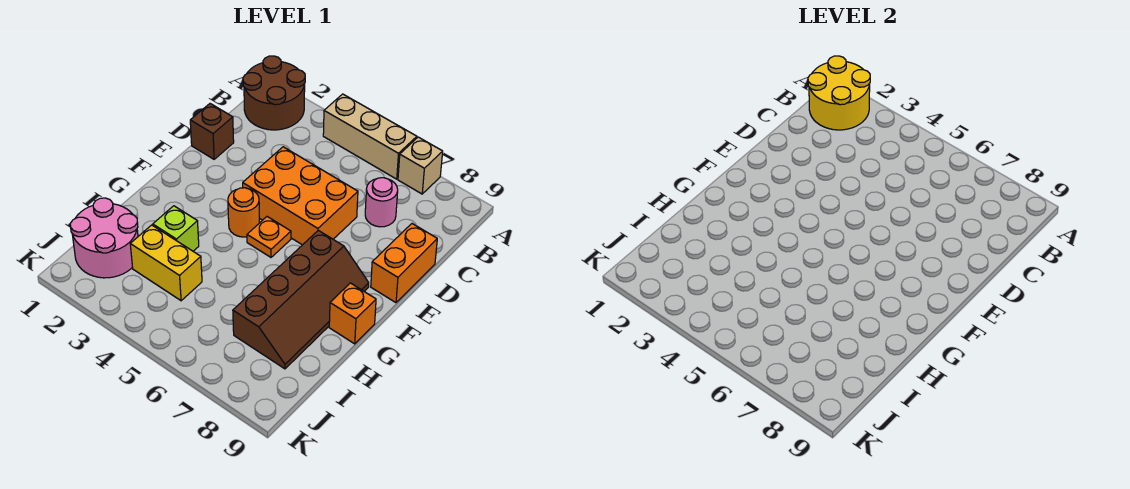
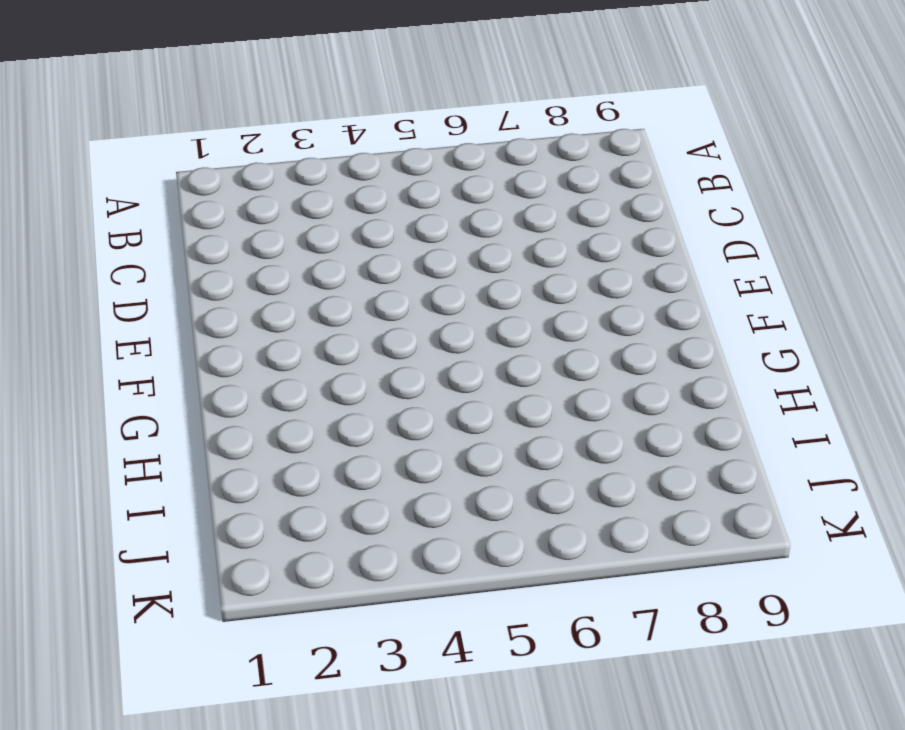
none -> brown 2x2 round brick [243,56,305,130]
none -> tan 1x3 brick [323,94,417,179]
none -> tan 1x1 brick [398,137,443,194]

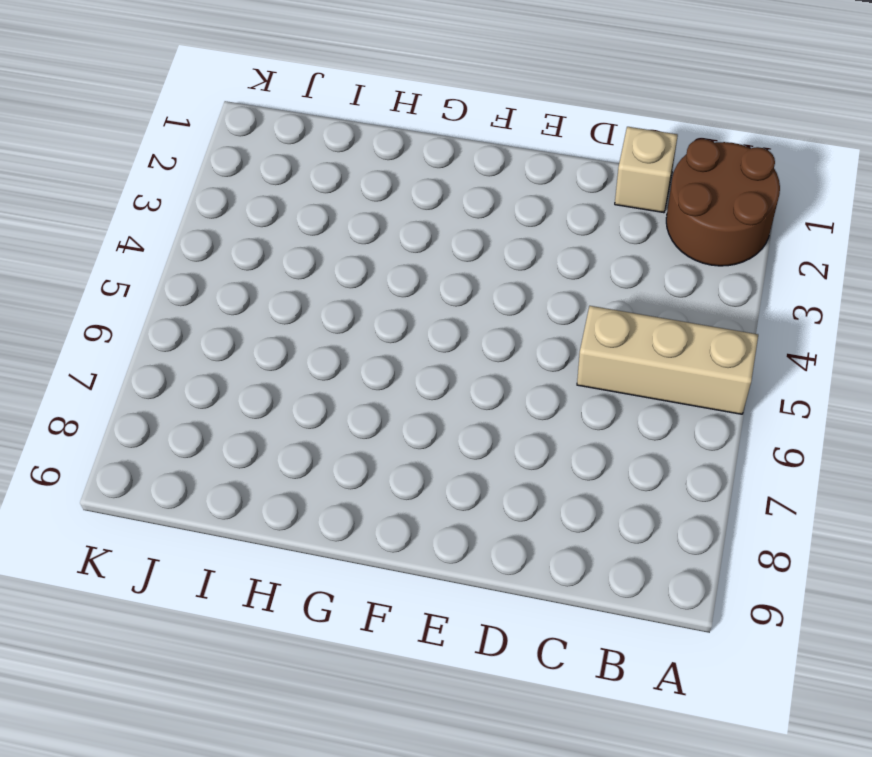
tan 1x3 brick [577,306,758,414] -> tan 1x3 brick turned to [323,94,417,179]
tan 1x1 brick [615,127,678,213] -> tan 1x1 brick moved to [398,137,443,194]
none -> pink 1x1 round brick [365,178,398,227]
none -> brown 1x1 brick [190,104,234,159]
none -> orange 2x3 brick [243,147,358,245]

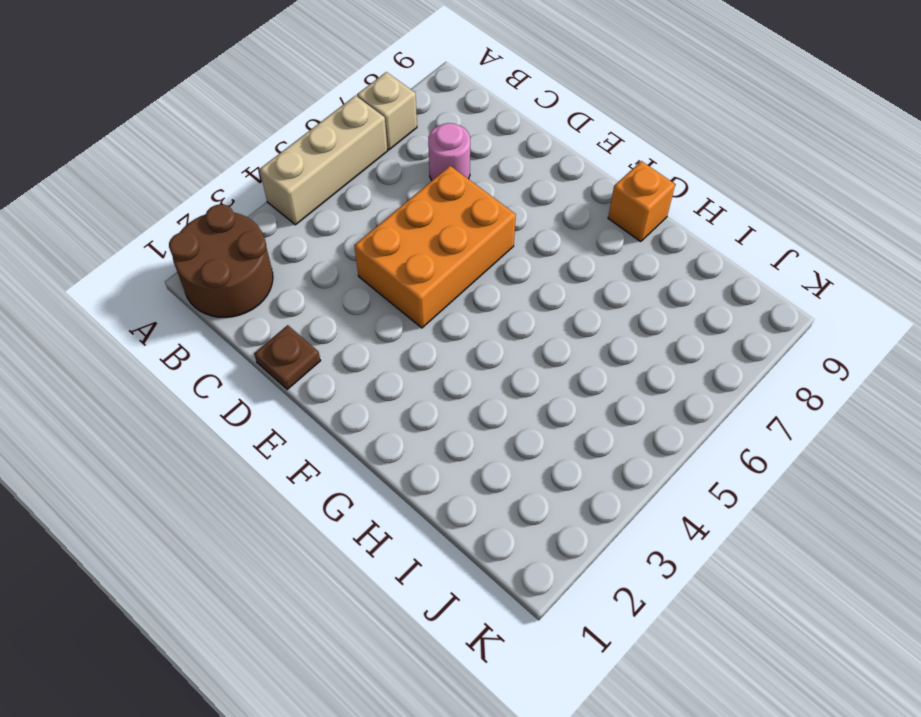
brown 1x1 plate [254,325,321,390] -> brown 1x1 brick [190,104,234,159]
none -> orange 1x2 brick [371,224,437,303]
none -> orange 1x1 round brick [228,188,259,237]
none -> orange 1x1 plate [247,217,291,257]

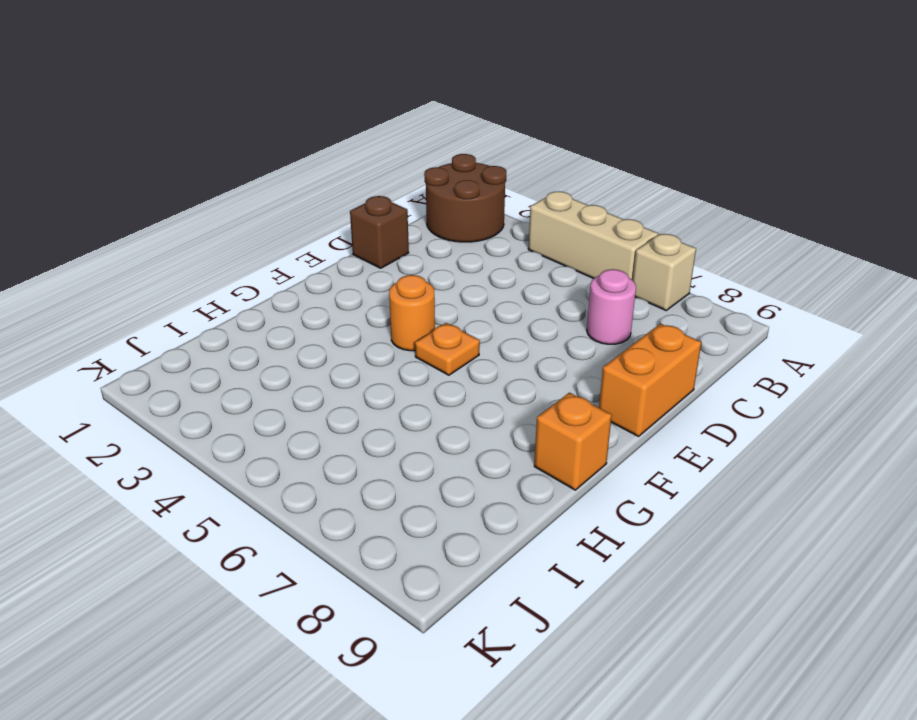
none -> orange 2x3 brick [243,147,358,245]
none -> brown 2x4 slope [233,230,369,369]
none -> lime 1x1 brick [153,206,199,251]

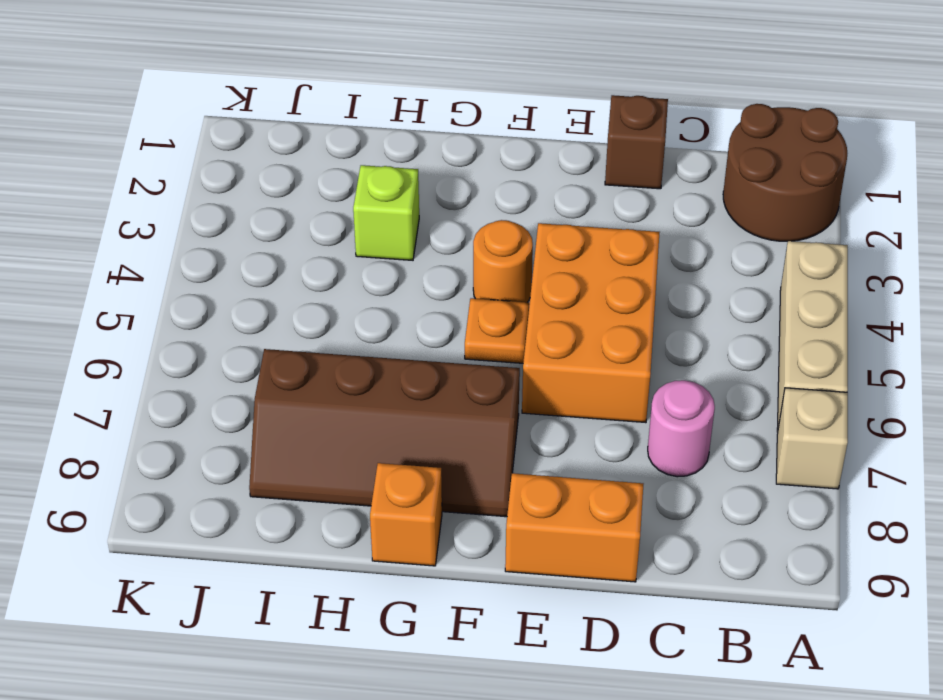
none -> pink 2x2 round brick [70,198,138,278]
none -> yellow 1x2 brick [130,225,202,301]
none -> yellow 2x2 round brick [808,56,870,130]

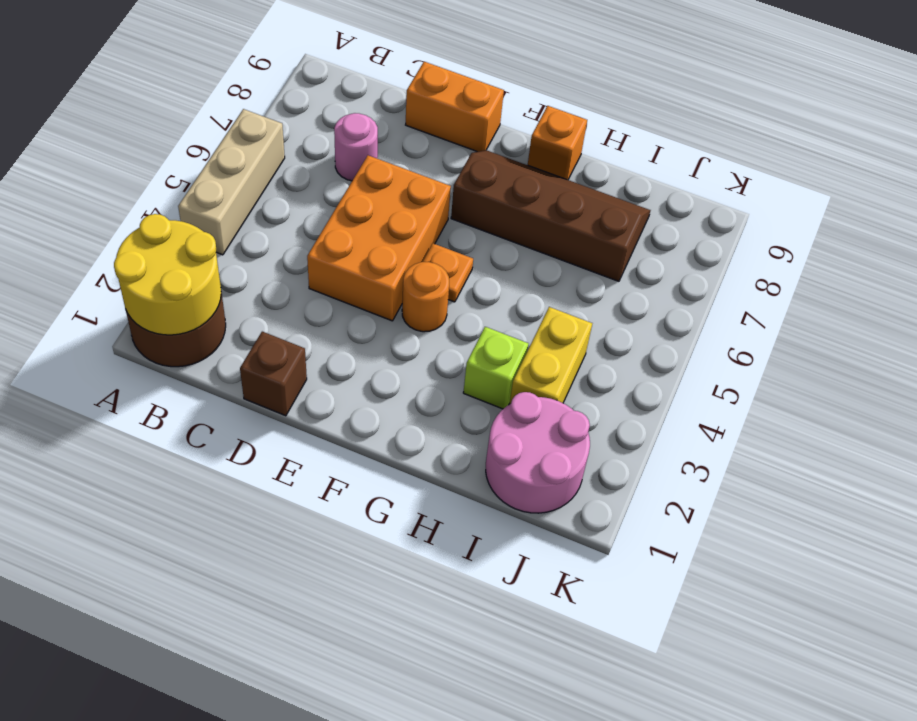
none -> tan 1x1 brick [398,137,443,194]

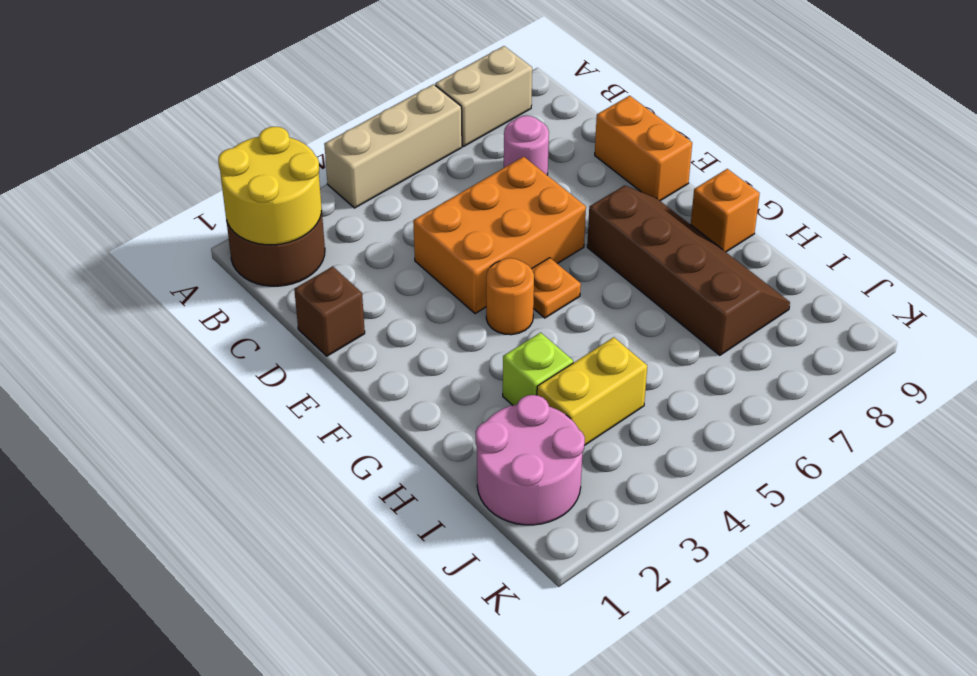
tan 1x2 brick [435,46,532,146] -> tan 1x1 brick [398,137,443,194]

